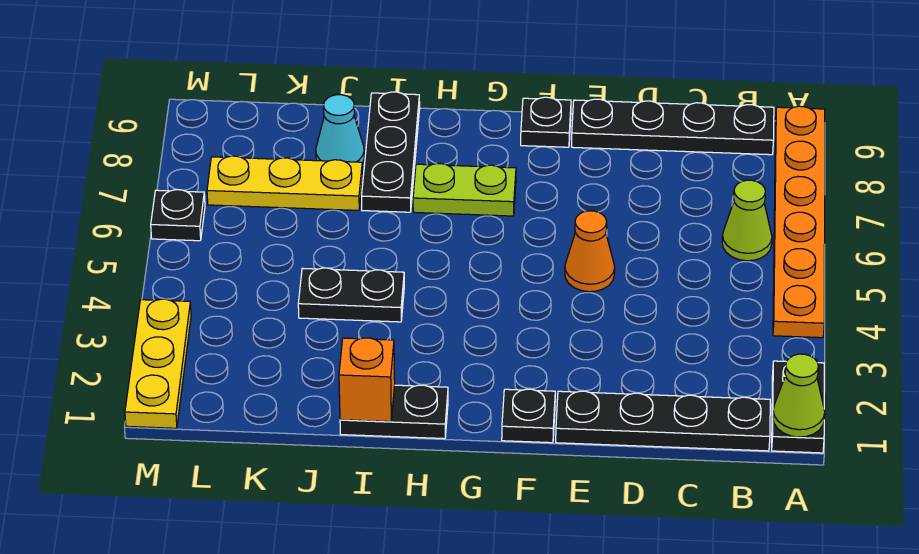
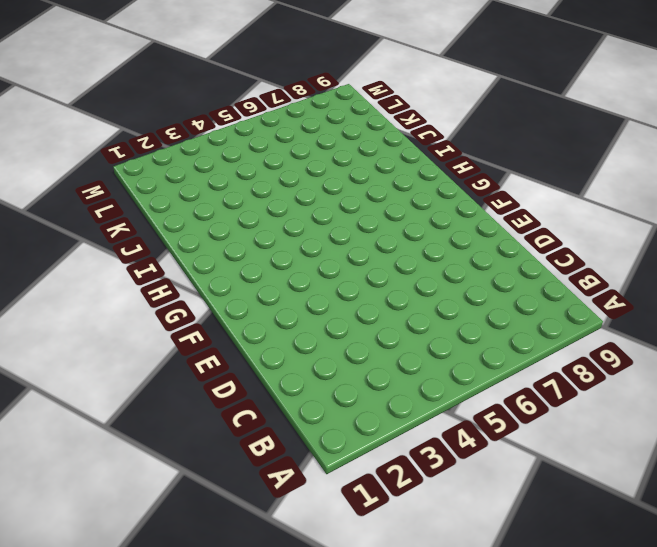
none -> black 1x2 plate [772,361,824,453]
none -> orange 1x6 plate [773,106,825,338]
none -> black 1x4 plate [556,391,770,451]

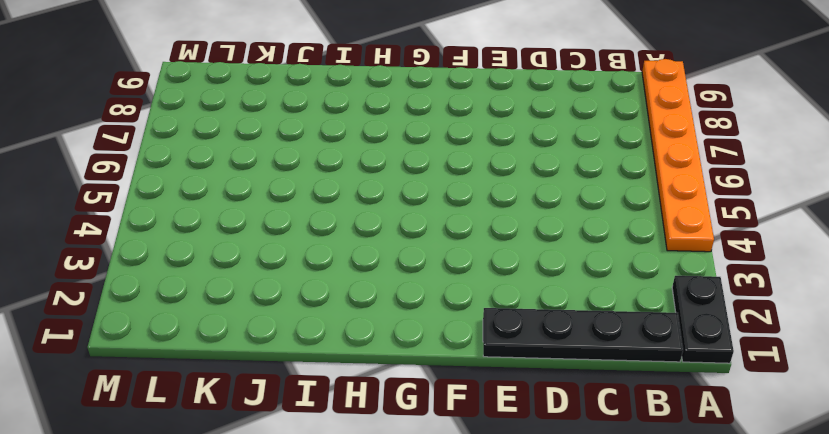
none -> lime 1x1 cone [722,180,772,261]
none -> black 1x4 plate [572,99,774,155]
none -> orange 1x1 cone [565,211,615,292]

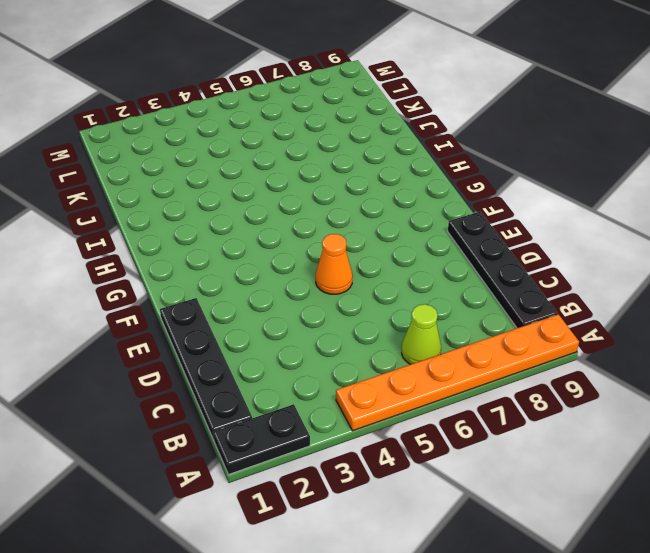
none -> black 1x1 plate [502,389,555,443]
none -> black 1x1 plate [521,97,571,147]
none -> lime 1x2 plate [413,163,516,216]

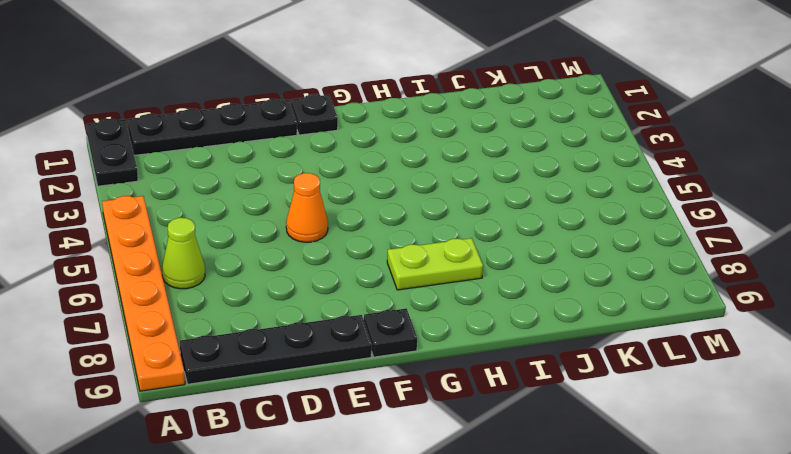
none -> black 1x2 plate [340,385,448,439]
none -> black 1x2 plate [298,268,404,322]
none -> black 1x3 plate [362,92,420,212]

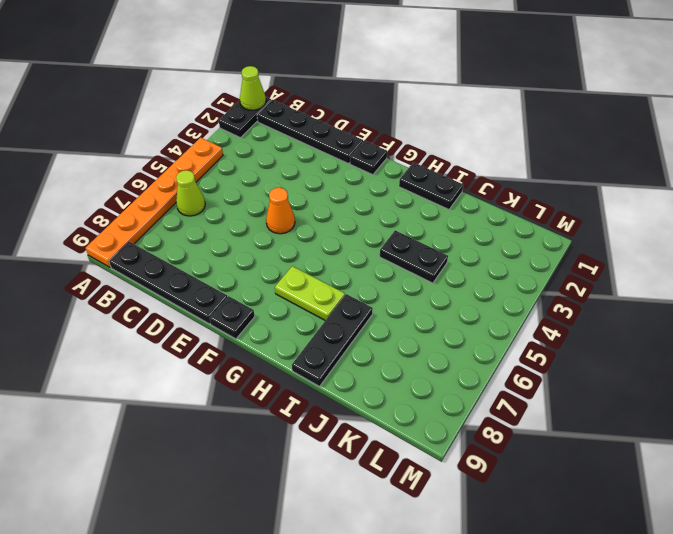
none -> yellow 1x3 plate [207,156,363,210]
none -> cyan 1x1 cone [316,95,364,163]
none -> yellow 1x3 plate [125,299,191,428]

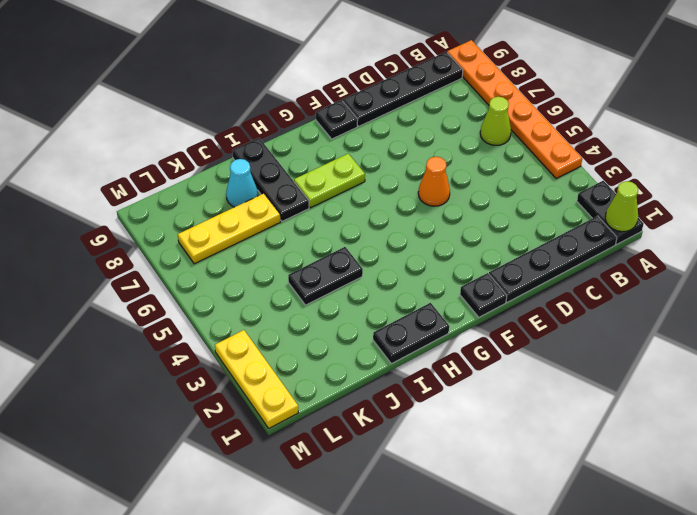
none -> black 1x1 plate [151,190,205,241]
none -> orange 1x1 brick [339,338,395,422]

